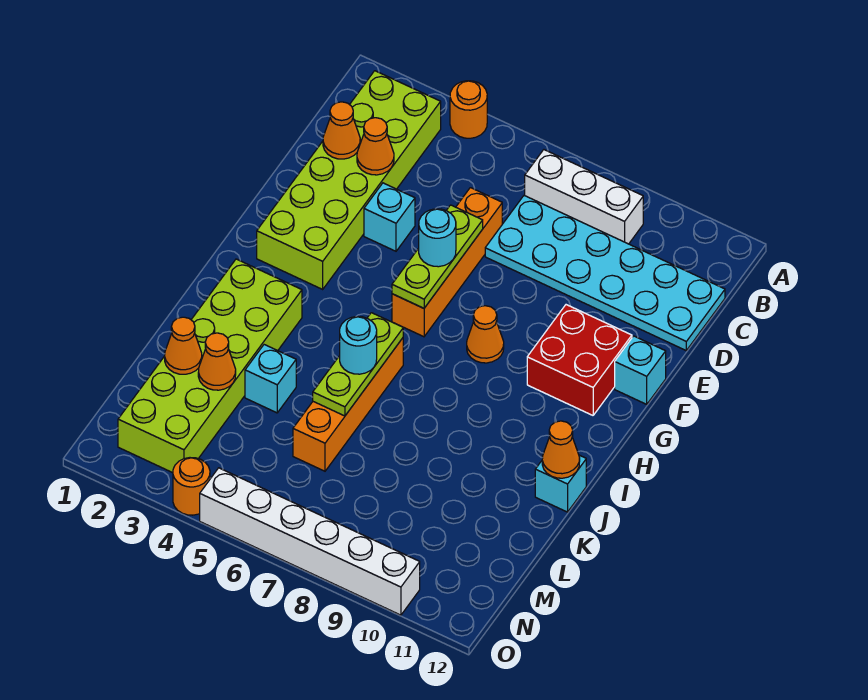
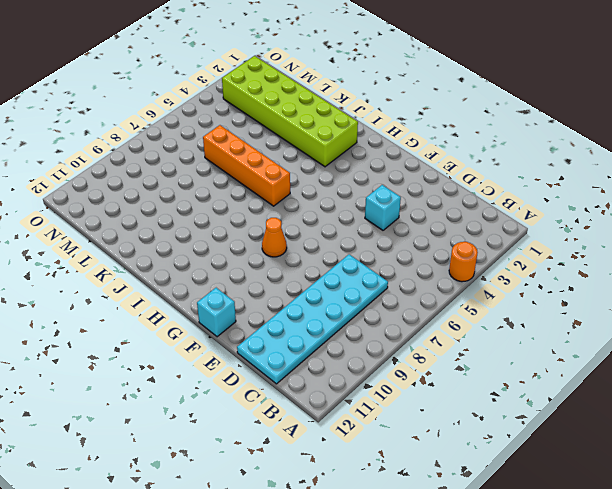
none -> lime 2x6 brick [257,71,441,289]
none -> white 1x3 brick [525,150,643,244]
none -> orange 1x4 brick [392,188,502,337]

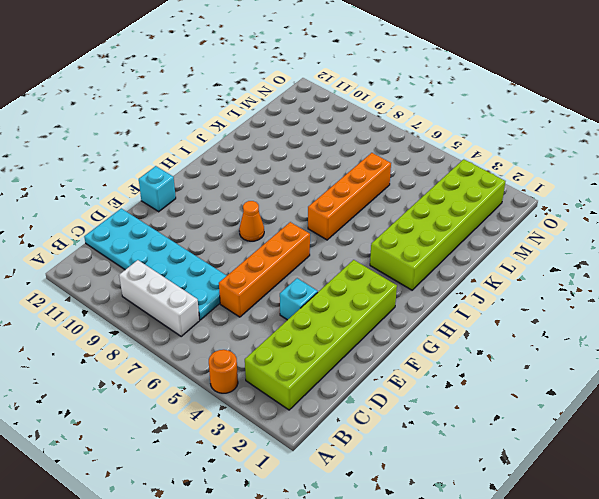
none -> red 2x2 brick [527,305,632,415]
none -> cyan 1x1 brick [535,455,586,512]
none -> cyan 1x1 brick [245,345,296,413]

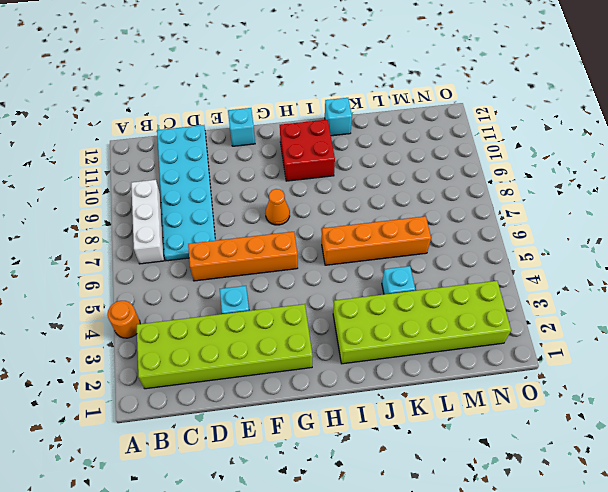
red 2x2 brick [280,120,335,181] -> red 2x2 brick moved to [527,305,632,415]
none -> orange 1x1 round brick [173,458,210,515]
none -> white 1x6 brick [200,468,420,615]
none -> orange 1x1 cone [323,102,360,159]

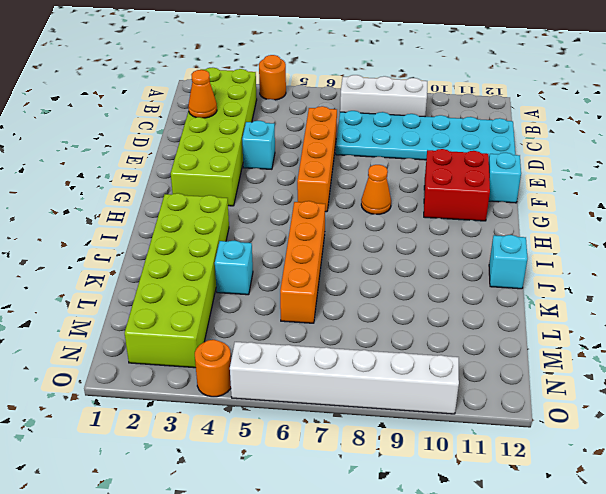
none -> orange 1x1 cone [357,118,394,175]
none -> lime 1x3 plate [392,205,483,308]
none -> lime 1x3 plate [313,313,403,416]

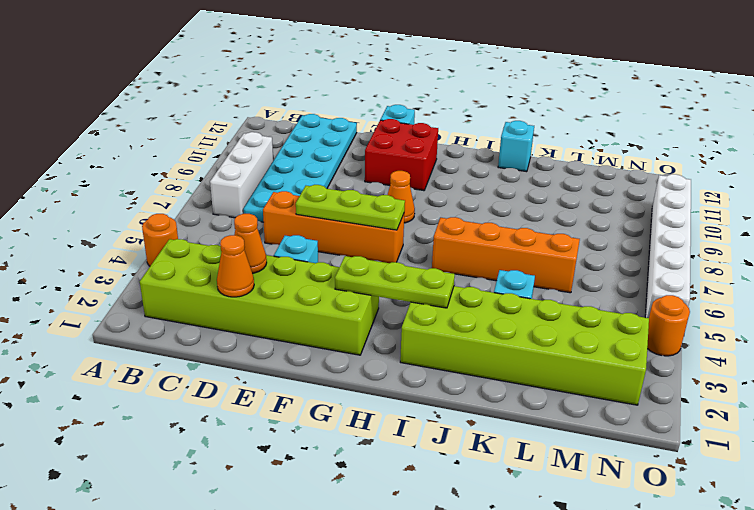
lime 1x3 plate [335,256,455,308] -> lime 1x3 plate moved to [313,313,403,416]
none -> orange 1x1 cone [542,421,580,478]
none -> orange 1x1 cone [165,317,202,374]
none -> orange 1x1 cone [198,333,236,390]

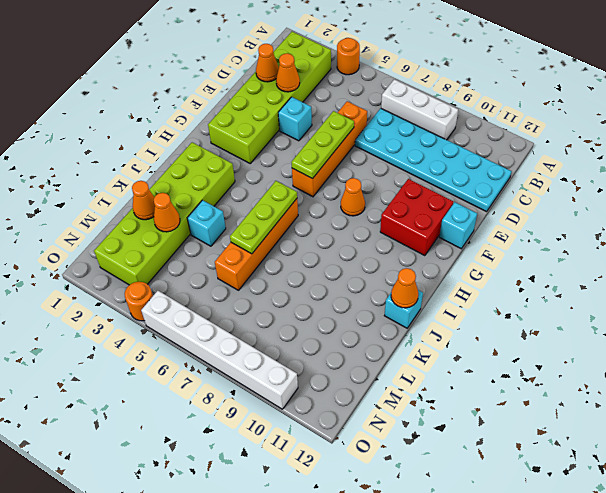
none -> cyan 1x1 round brick [419,209,456,267]
none -> cyan 1x1 round brick [340,317,377,374]

